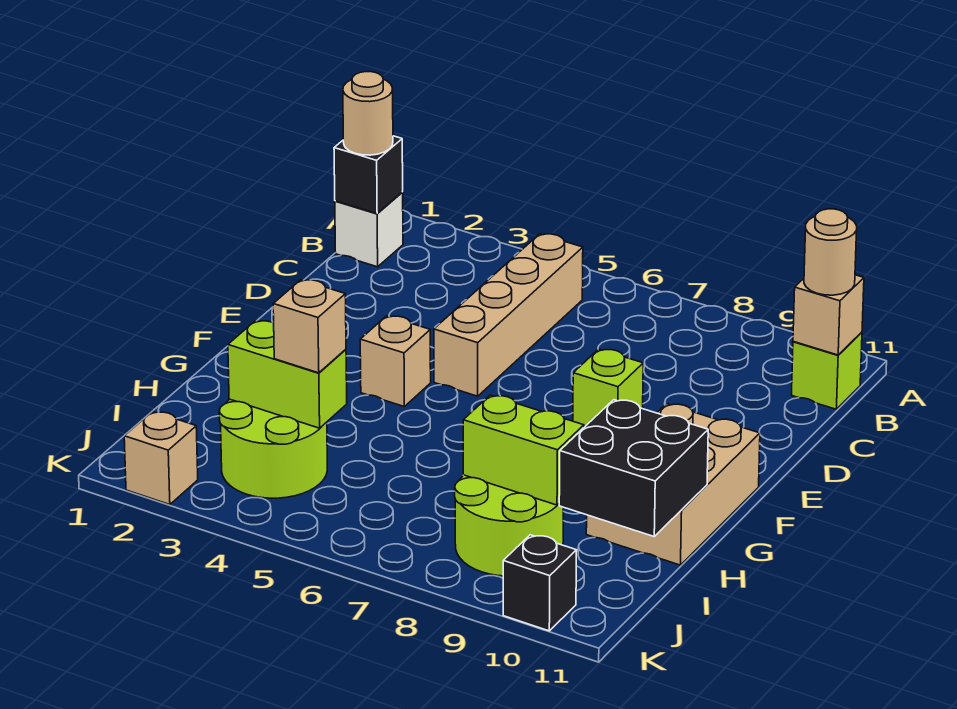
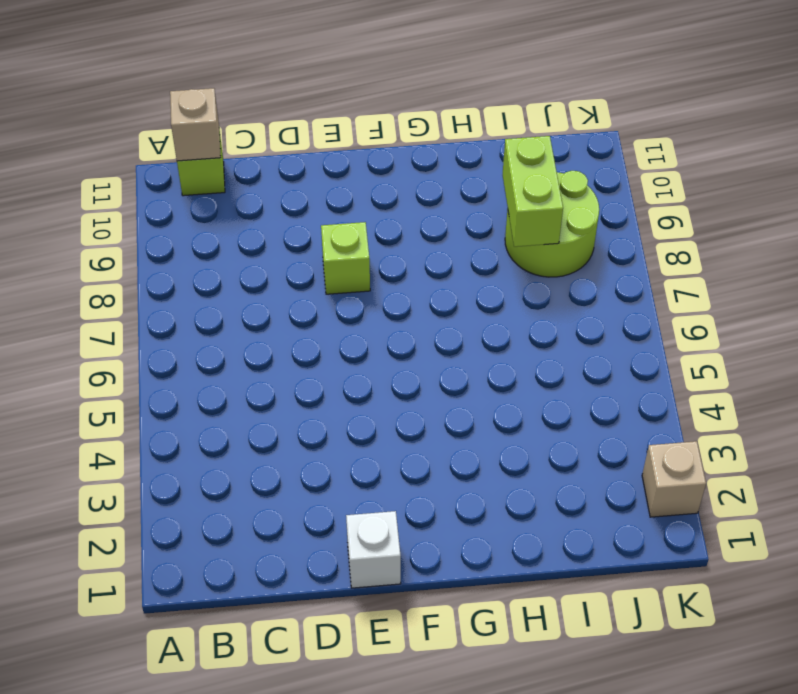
white 1x1 brick [346,511,401,588] -> white 1x1 brick moved to [335,192,403,267]
none -> tan 1x4 brick [434,234,583,396]
none -> tan 1x1 brick [360,316,431,406]
none -> tan 2x3 brick [586,404,760,565]

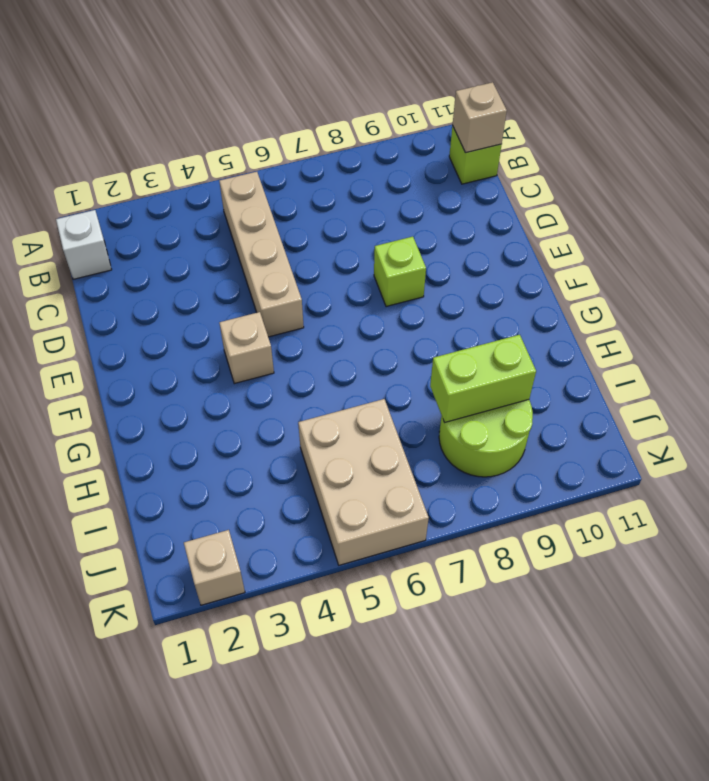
tan 2x3 brick [298,399,429,565] -> tan 2x3 brick moved to [586,404,760,565]
none -> lime 2x2 round brick [219,399,327,498]
none -> black 1x1 brick [503,535,577,631]
none -> black 1x1 brick [334,136,403,214]

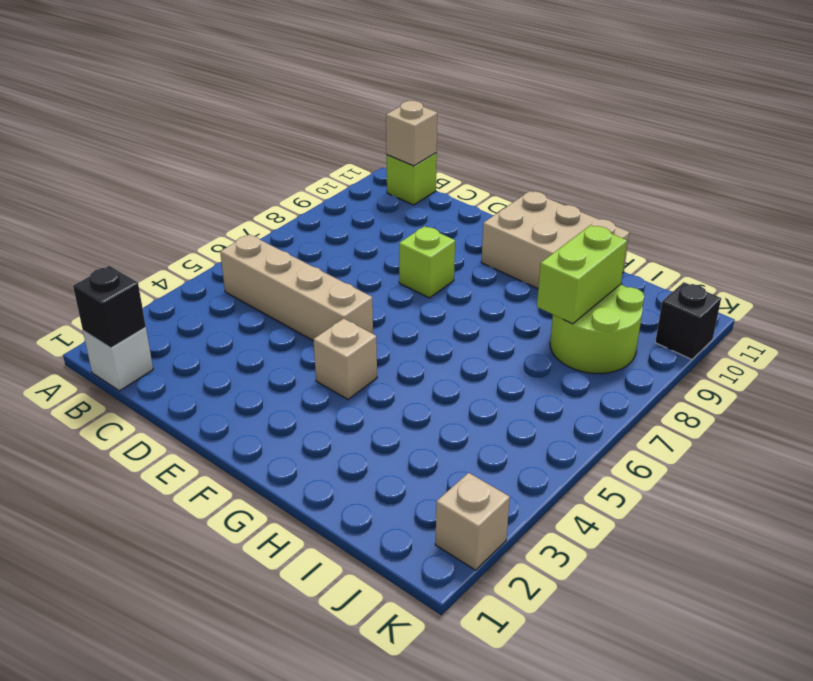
none -> lime 2x2 round brick [219,399,327,498]
none -> black 2x2 brick [559,400,708,536]
none -> lime 1x2 brick [228,321,347,428]

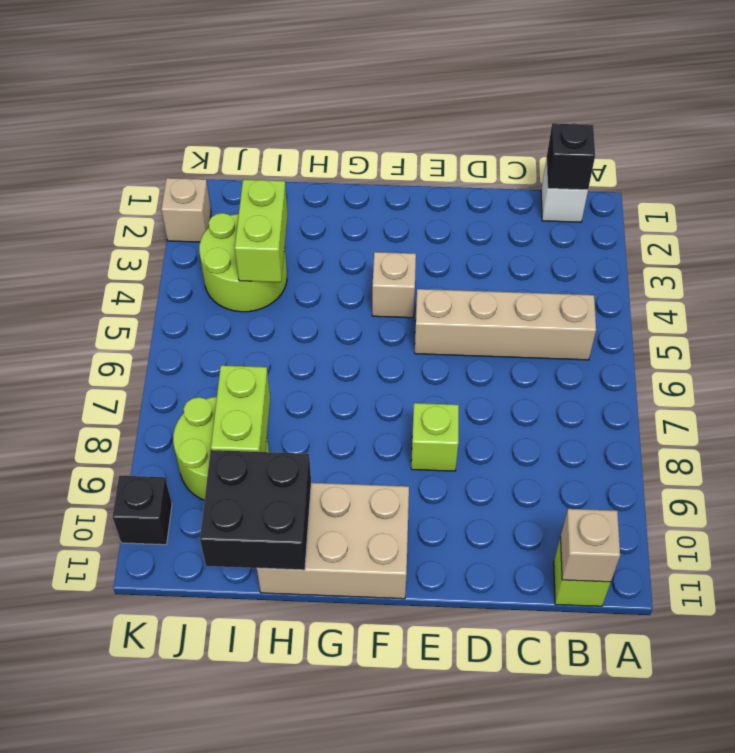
none -> tan 1x1 round brick [343,72,393,155]
none -> tan 1x1 round brick [804,209,857,295]
none -> tan 1x1 brick [273,280,346,373]

